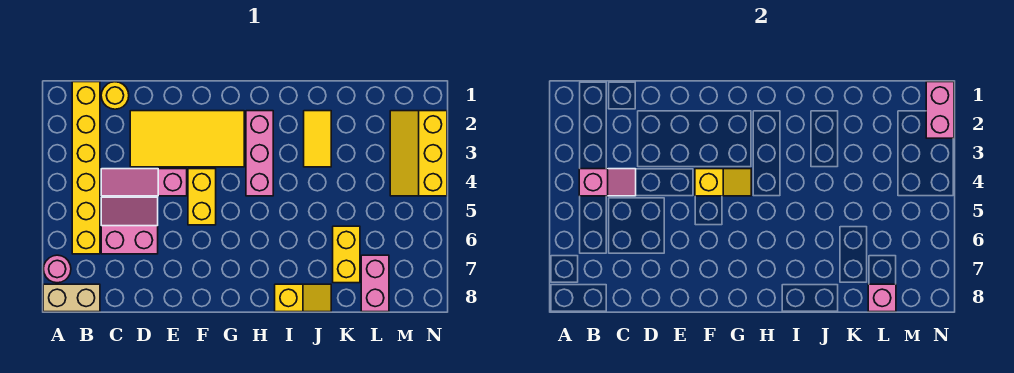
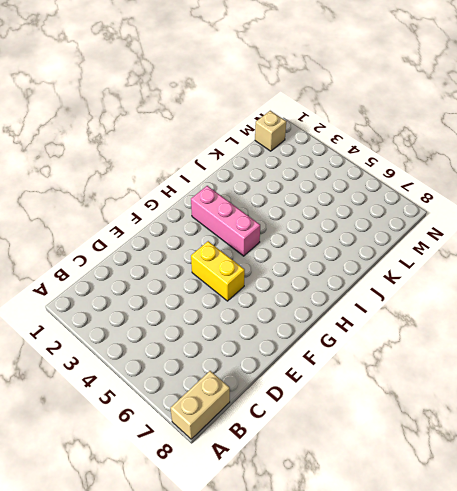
tan 1x1 brick [255,111,286,151] -> none
none -> pink 1x1 round brick [44,255,71,283]
none -> yellow 1x6 brick [72,82,100,254]
none -> yellow 1x1 round brick [101,82,129,109]

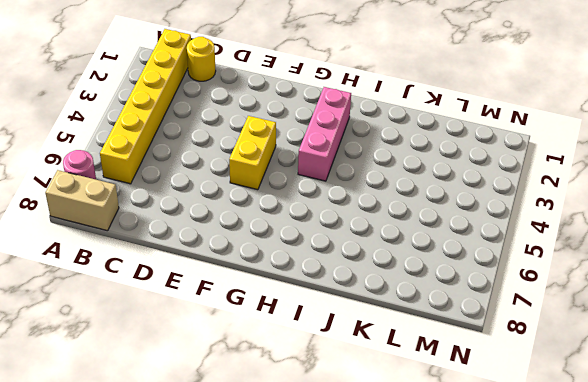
none -> pink 1x3 slope [101,169,187,196]
none -> pink 2x2 slope [101,197,158,254]
none -> yellow 2x4 tile [130,111,244,167]

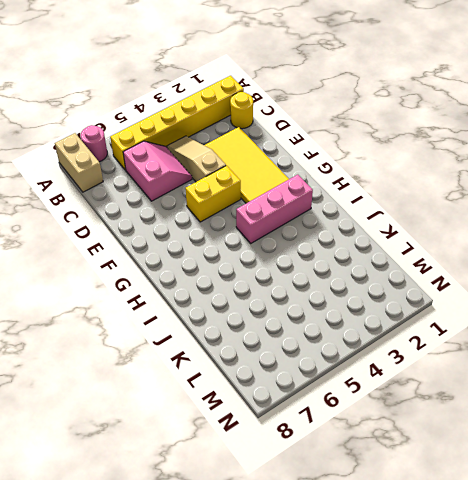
tan 1x3 slope [167,136,226,182] -> pink 1x3 slope [101,169,187,196]
none -> yellow 1x2 slope [275,284,331,312]
none -> yellow 1x2 tile [304,111,331,167]
none -> yellow 1x2 brick [333,226,360,283]

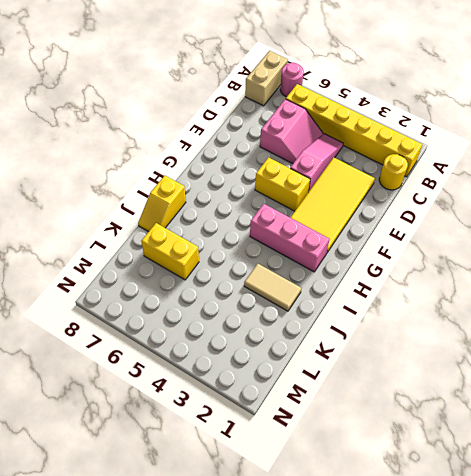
tan 1x2 tile [244,264,301,311] -> yellow 1x2 tile [304,111,331,167]
none -> pink 1x2 brick [361,255,389,312]
none -> yellow 2x3 slope [390,111,447,196]
none -> pink 1x2 slope [579,169,636,196]

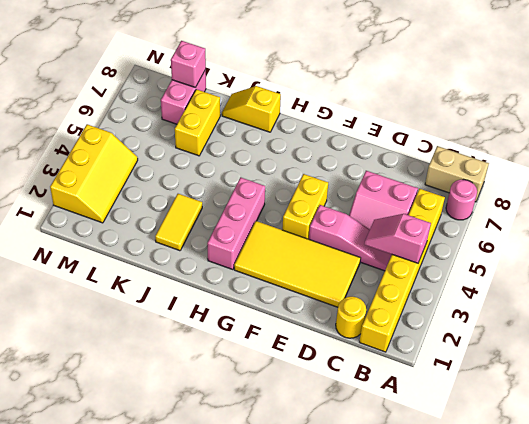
none -> yellow 1x2 slope [695,169,751,196]
none -> pink 1x2 brick [926,82,954,138]

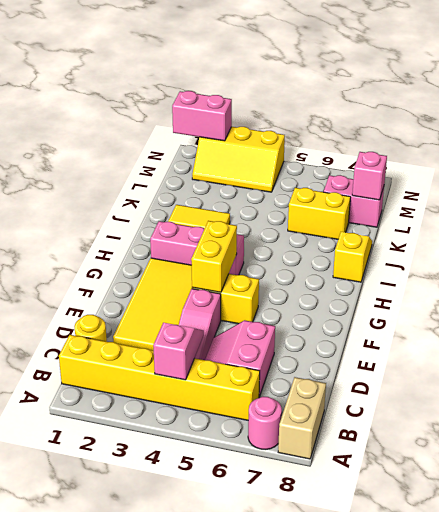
yellow 1x2 brick [191,221,237,292] -> yellow 1x2 slope [695,169,751,196]

